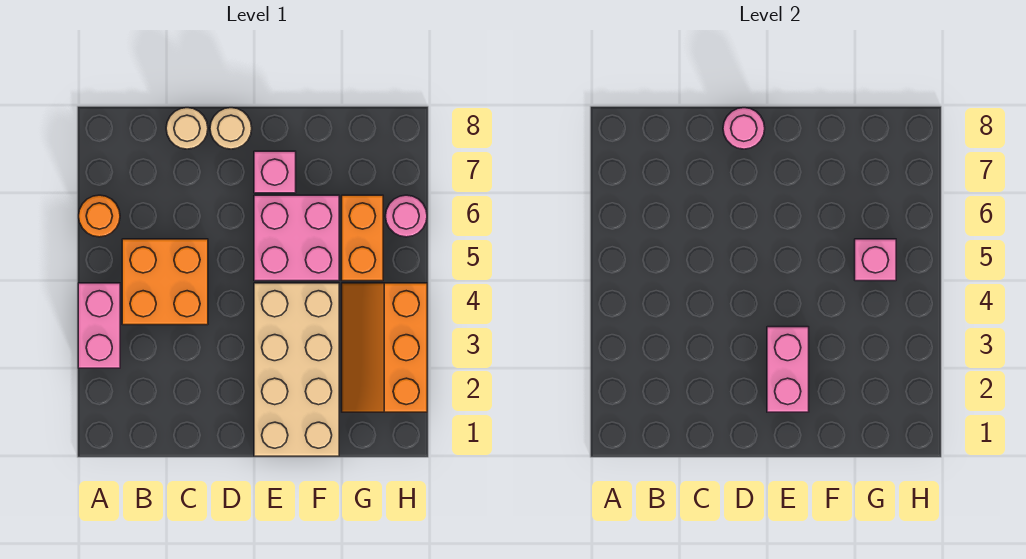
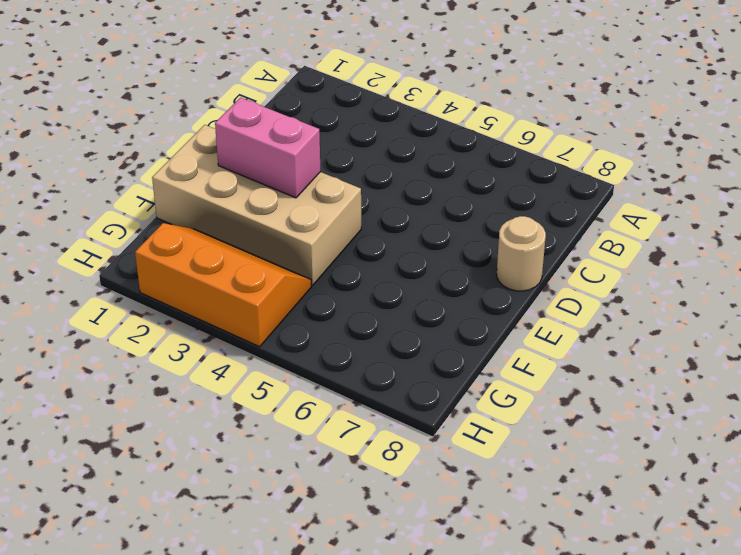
none -> pink 1x2 brick [78,283,120,368]
none -> orange 1x1 round brick [79,195,120,237]
none -> orange 2x2 brick [122,239,208,325]

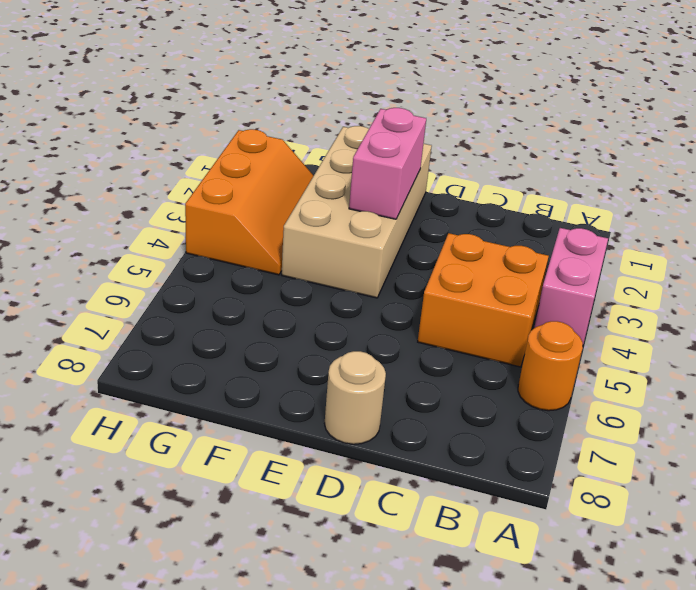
none -> tan 1x1 round brick [166,108,208,149]
none -> pink 2x2 brick [254,195,339,281]
none -> pink 1x1 brick [254,151,296,193]

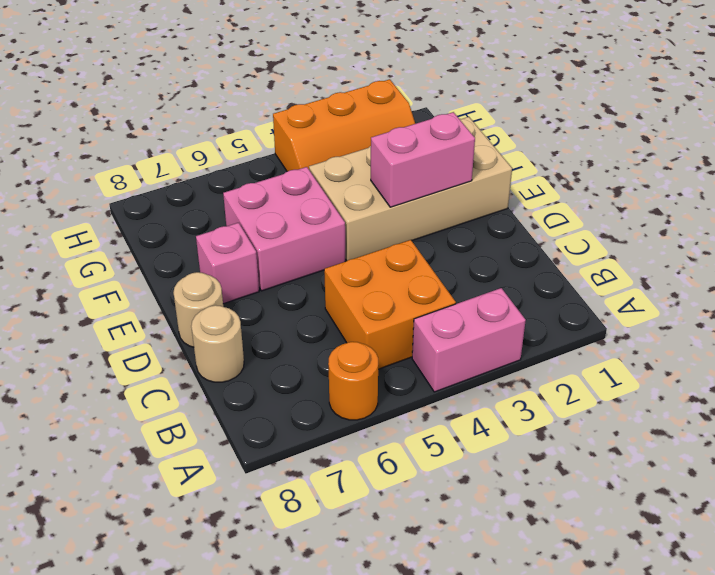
none -> orange 1x2 brick [342,195,383,281]
none -> pink 1x1 round brick [385,195,427,237]
none -> pink 1x1 round brick [723,108,765,149]

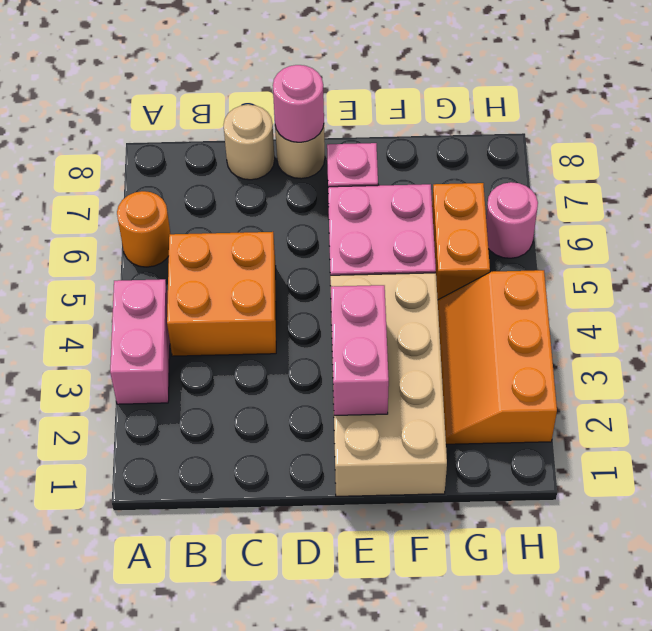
none -> pink 1x1 brick [855,239,896,281]

